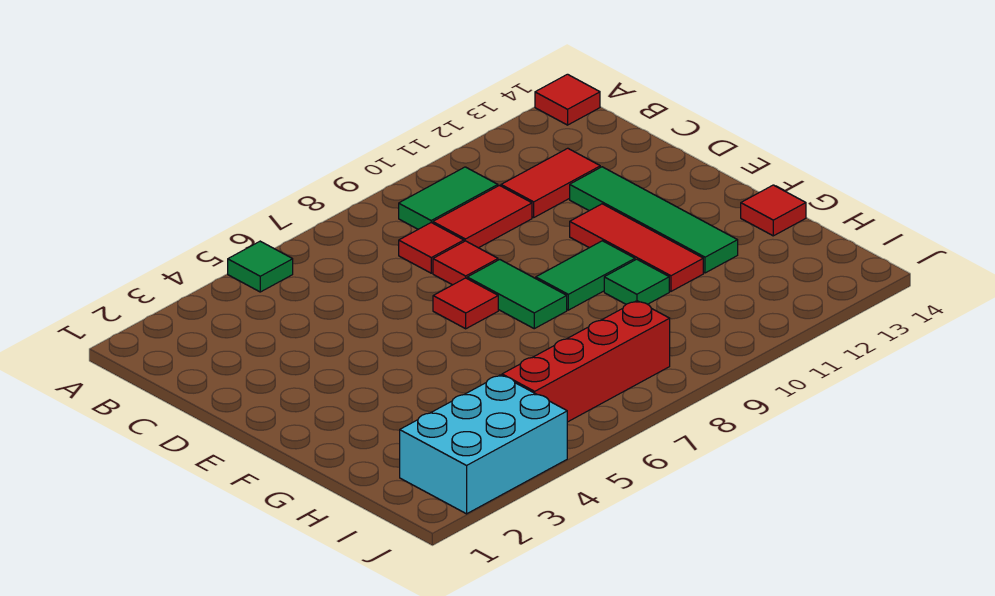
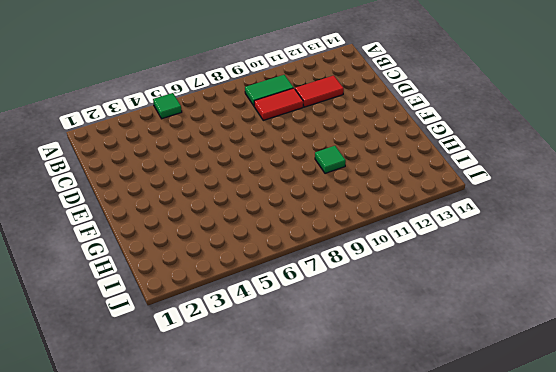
none -> red 1x1 tile [535,74,600,125]
none -> red 1x1 tile [399,223,464,273]
none -> red 1x1 tile [433,241,498,285]

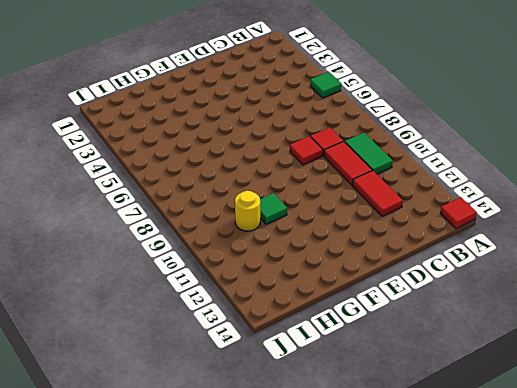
yellow 1x1 round brick [235,191,260,231] -> none
none -> green 1x4 tile [570,167,738,273]
none -> red 1x1 tile [433,278,498,329]
none -> green 1x2 tile [467,260,567,329]

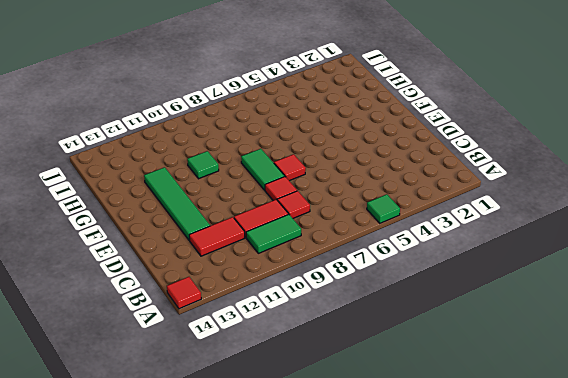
none -> red 1x3 tile [570,204,703,291]
none -> green 1x2 tile [536,241,635,310]
none -> red 1x1 tile [741,185,806,236]

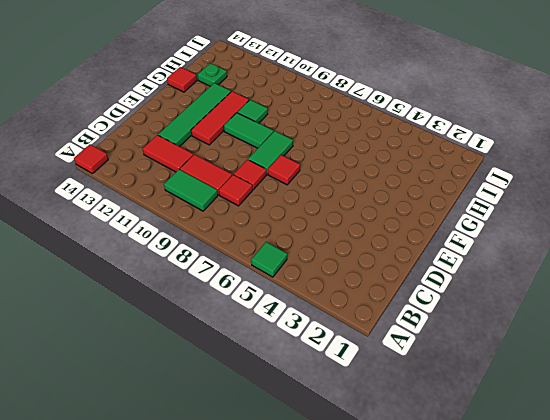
green 1x1 plate [198,63,227,86] -> none
none -> cyan 2x3 brick [400,375,567,514]
none -> red 1x4 brick [502,301,670,422]

